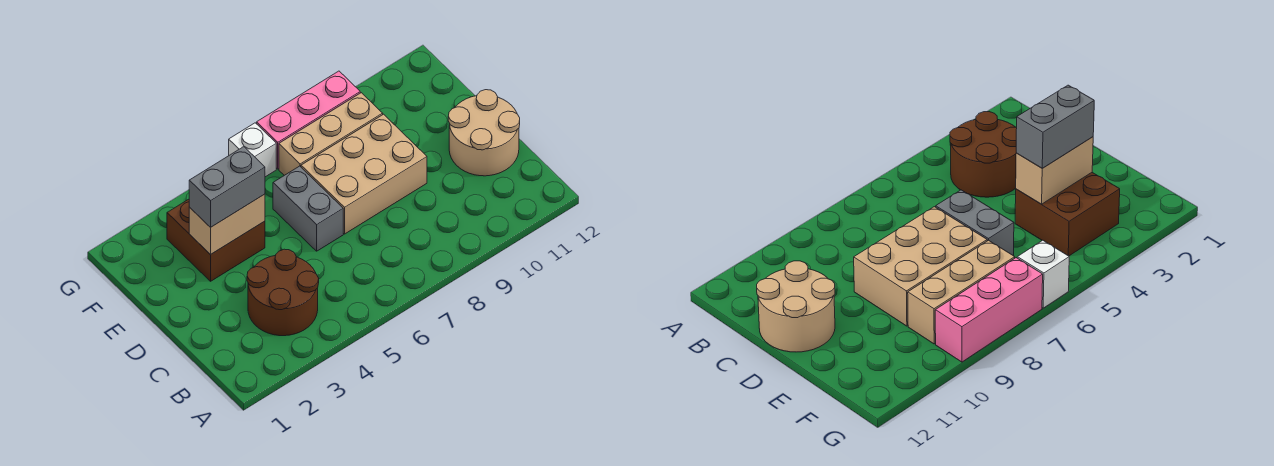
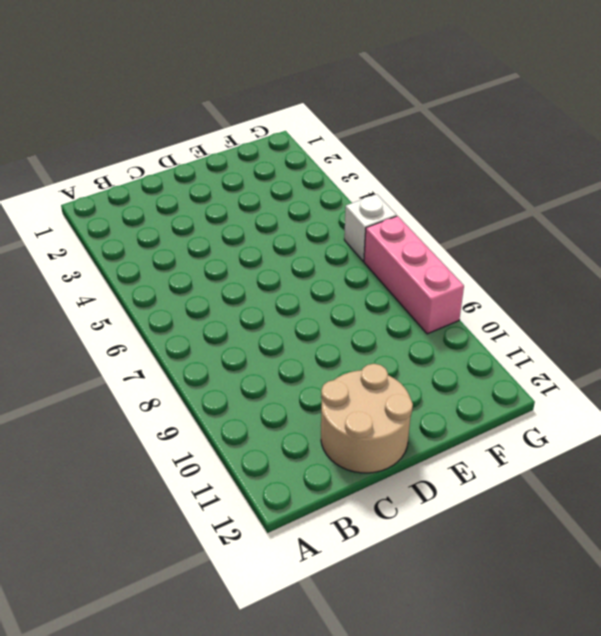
none -> brown 2x2 round brick [247,249,319,336]
none -> grey 1x2 brick [273,166,343,251]

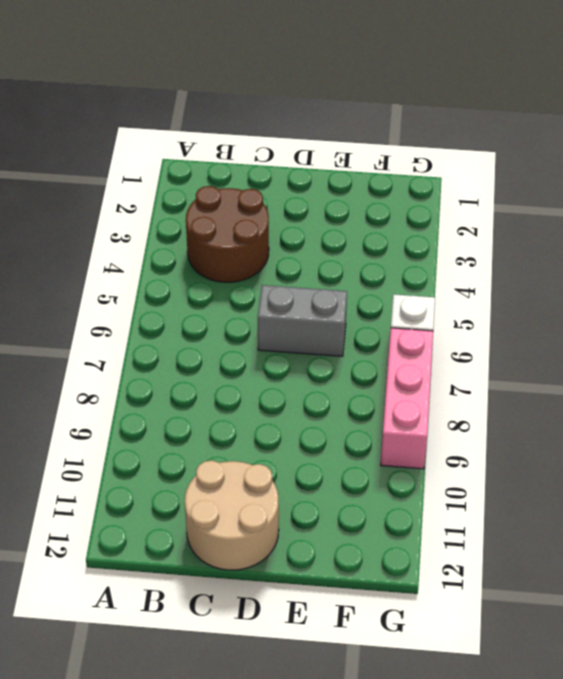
none -> tan 2x3 brick [301,114,427,234]
none -> brown 2x2 brick [167,199,265,281]

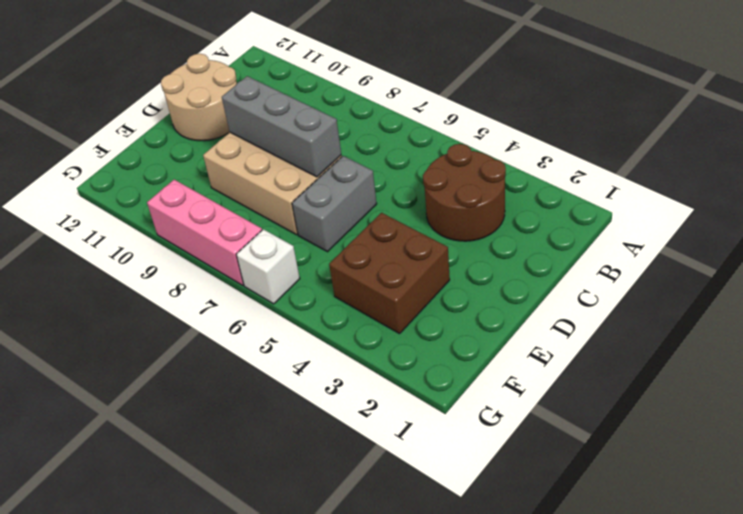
grey 1x3 brick [222,76,341,177] -> none
none -> tan 1x3 brick [279,93,383,175]
none -> tan 1x2 brick [189,194,265,255]

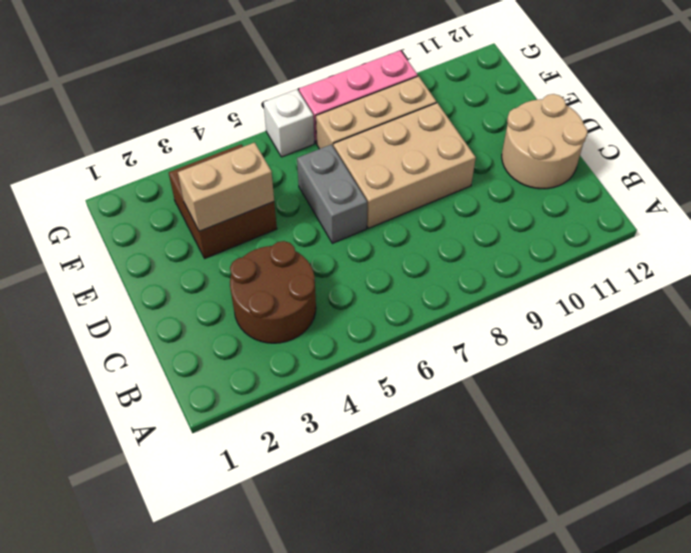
none -> grey 1x2 brick [189,147,265,228]

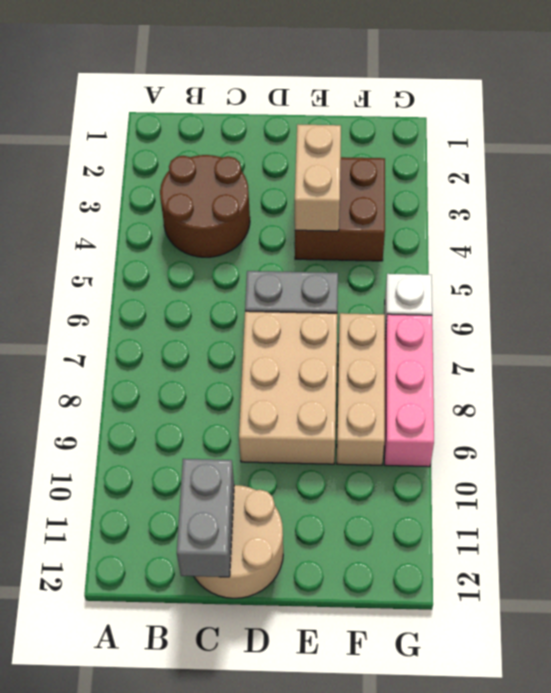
grey 1x2 brick [177,459,234,577] -> grey 1x2 brick moved to [189,147,265,228]

